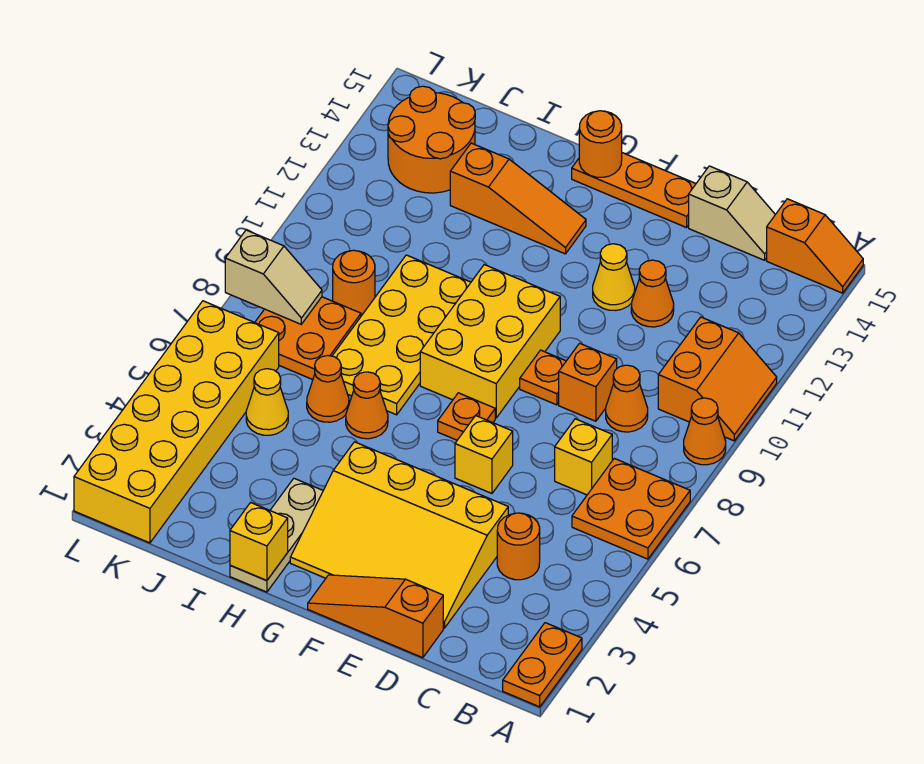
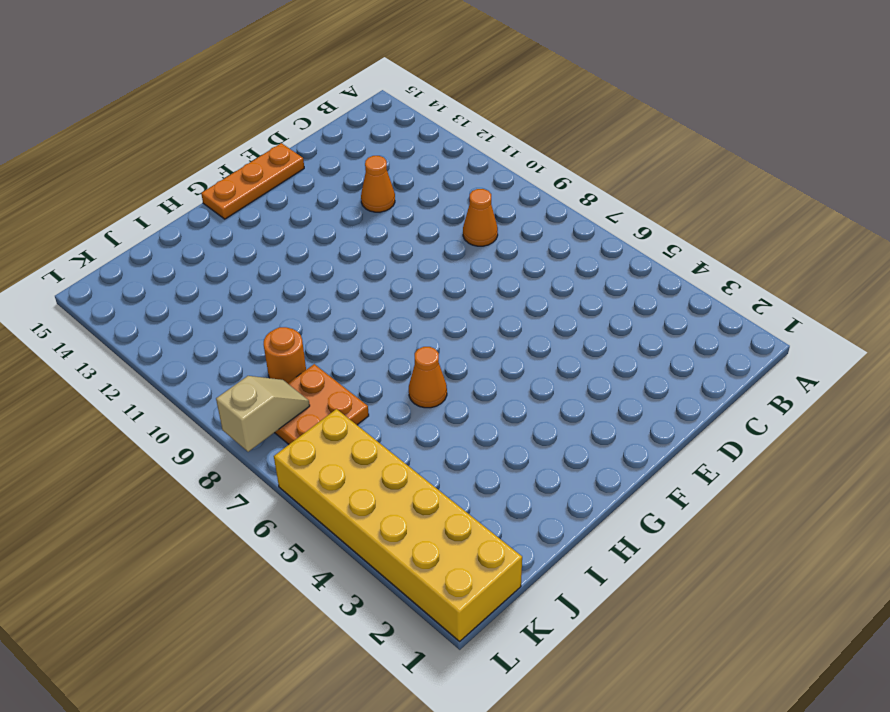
none -> orange 1x2 plate [503,623,582,707]
none -> orange 2x2 plate [572,459,690,559]
none -> orange 1x1 cone [684,398,726,465]
none -> orange 2x2 slope [658,317,777,441]

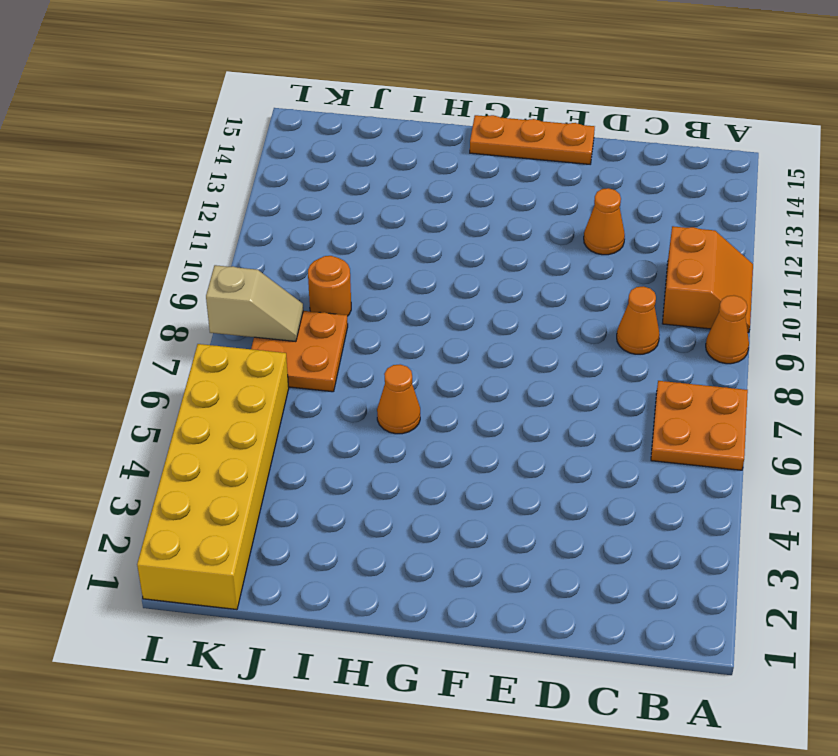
none -> orange 1x2 plate [503,623,582,707]
none -> orange 1x2 slope [767,199,863,293]
none -> orange 1x1 round brick [497,513,540,580]
none -> yellow 1x1 brick [555,419,612,495]

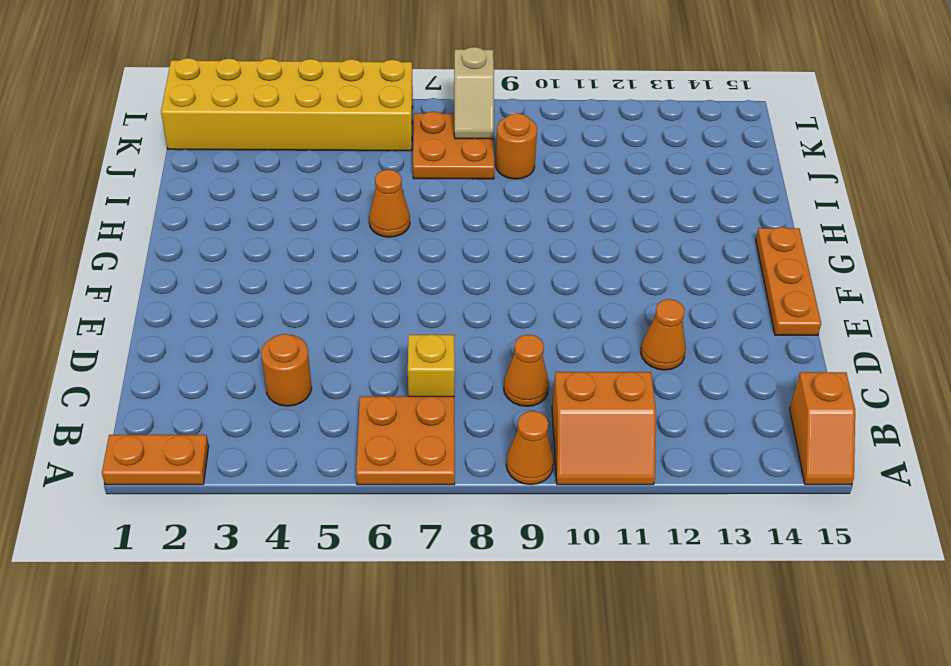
none -> tan 1x2 slope [689,166,775,260]
none -> orange 1x3 slope [308,575,443,658]
none -> yellow 3x4 slope [290,442,508,628]
none -> orange 1x1 brick [559,343,617,421]

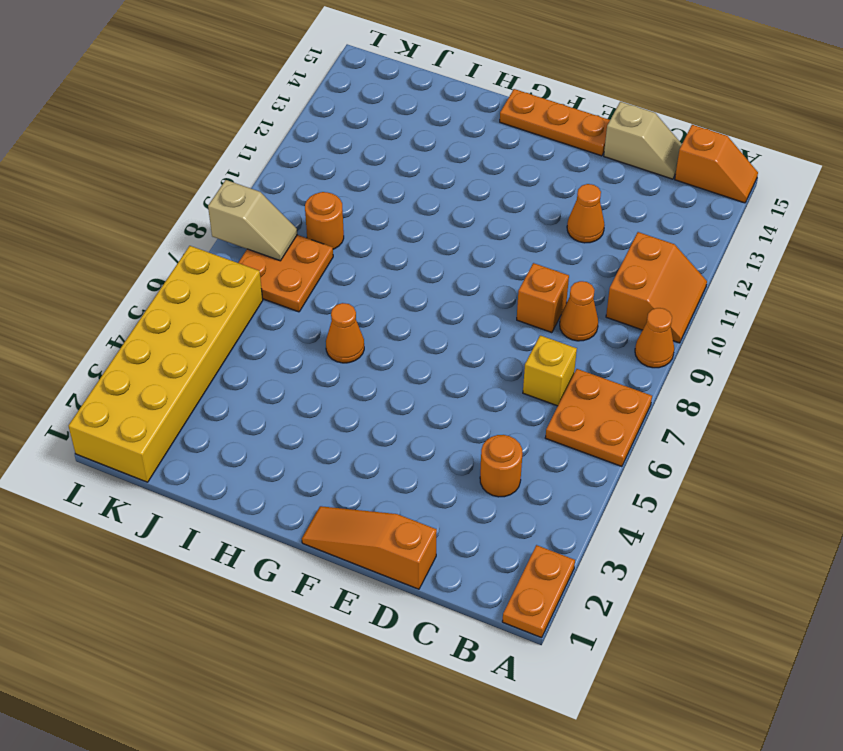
none -> yellow 3x4 slope [290,442,508,628]
none -> yellow 1x1 brick [455,416,513,493]
none -> orange 1x1 plate [520,350,566,405]
none -> yellow 1x1 cone [593,244,635,311]

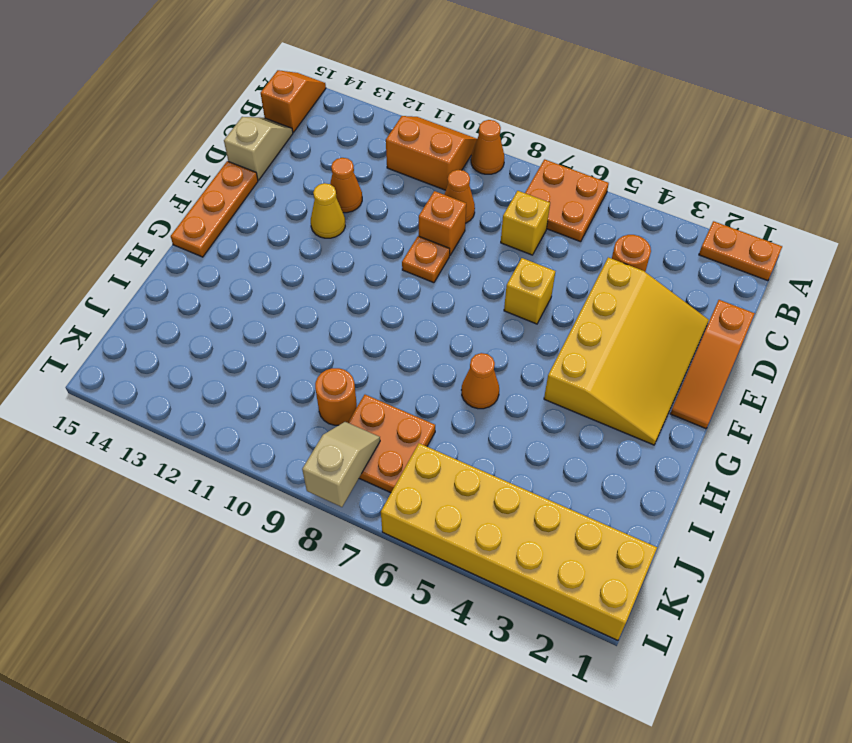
none -> orange 1x1 plate [438,393,495,440]
none -> yellow 2x3 brick [420,265,560,418]
none -> orange 1x3 slope [450,143,586,254]
none -> tan 1x3 plate [230,478,323,592]

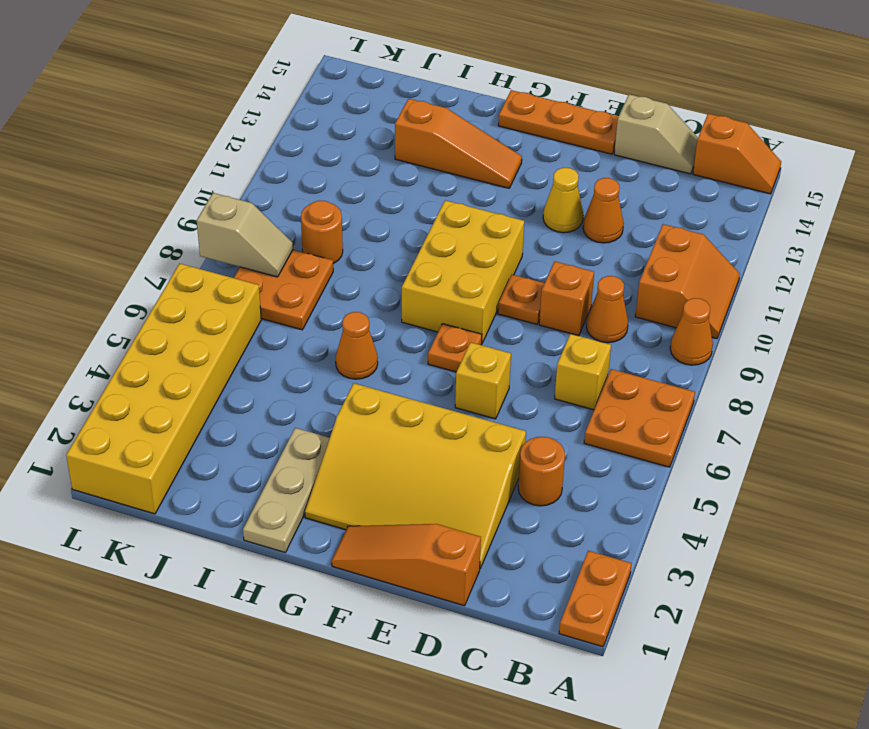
none -> yellow 2x4 plate [333,255,471,415]
none -> orange 1x1 cone [307,355,349,422]
none -> yellow 1x1 cone [246,369,288,435]
none -> orange 2x2 round brick [388,86,475,193]

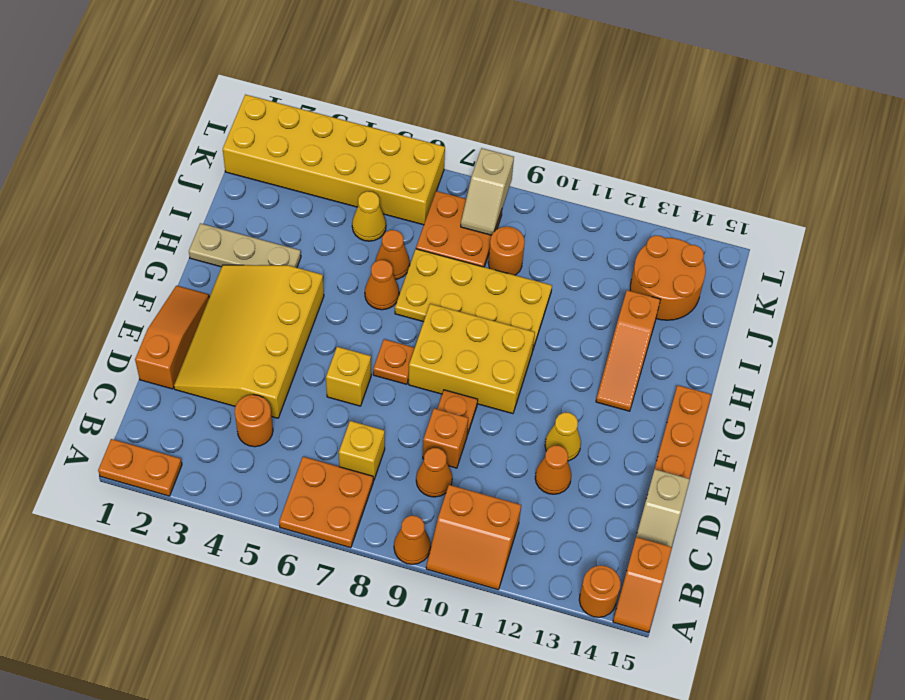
orange 1x1 round brick [579,566,621,617] -> orange 1x1 round brick moved to [579,111,622,177]
none -> yellow 1x1 brick [230,503,288,581]

